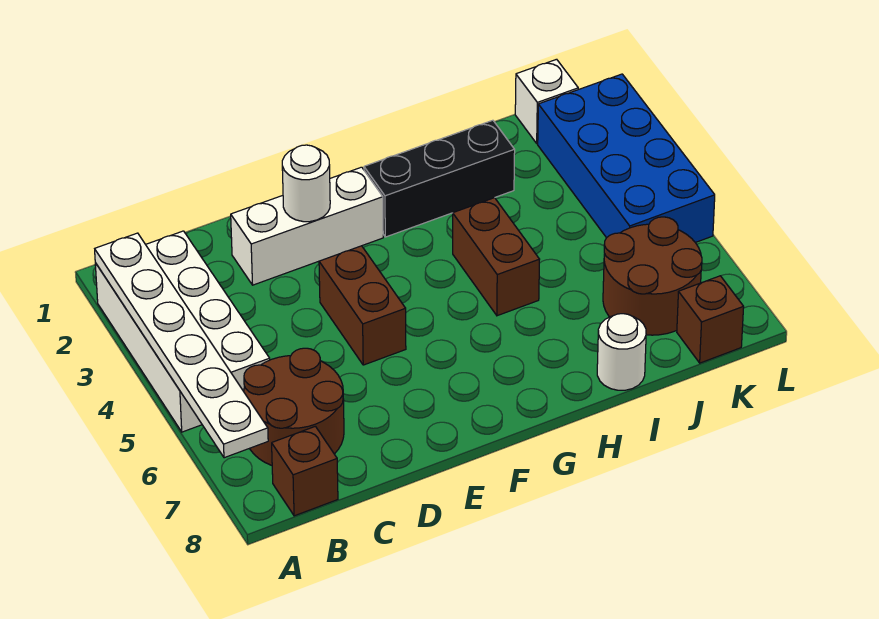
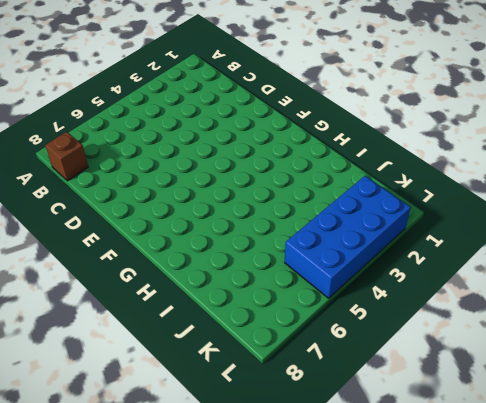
none -> white 2x4 brick [95,231,270,432]
none -> brown 2x2 round brick [244,348,344,465]
none -> white 1x3 brick [231,167,383,285]

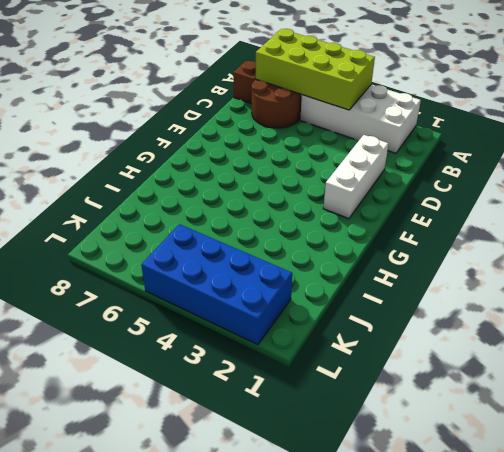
lime 2x4 brick [256,29,375,110] -> white 1x6 plate [95,233,268,458]
none -> brown 1x2 brick [319,246,406,365]
none -> black 1x3 brick [364,120,515,237]
none -> brown 1x2 brick [453,198,540,316]

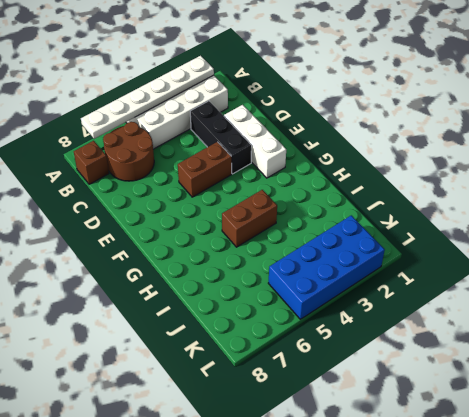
black 1x3 brick [190,101,252,174] -> black 1x3 brick moved to [364,120,515,237]
none -> white 1x1 round brick [597,314,646,390]
none -> brown 2x2 round brick [603,217,702,335]
none -> white 1x1 brick [515,59,578,143]

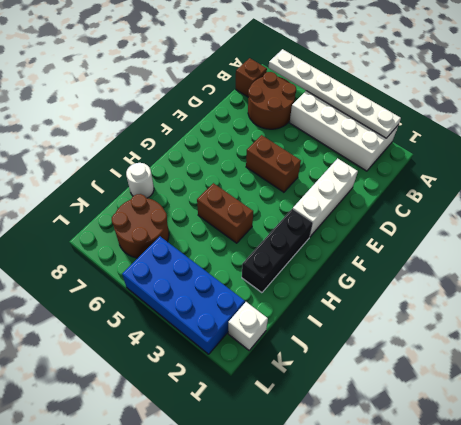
none -> brown 1x1 brick [677,276,744,363]
none -> white 1x1 round brick [282,145,330,222]

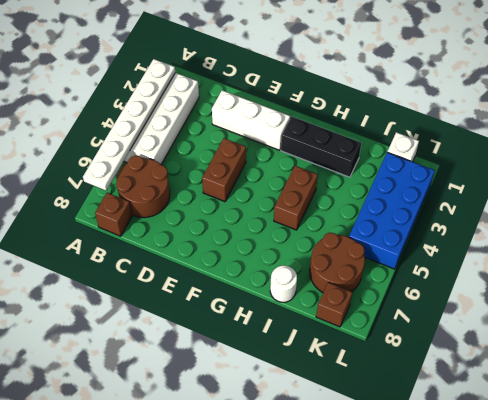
none -> white 1x1 round brick [282,145,330,222]

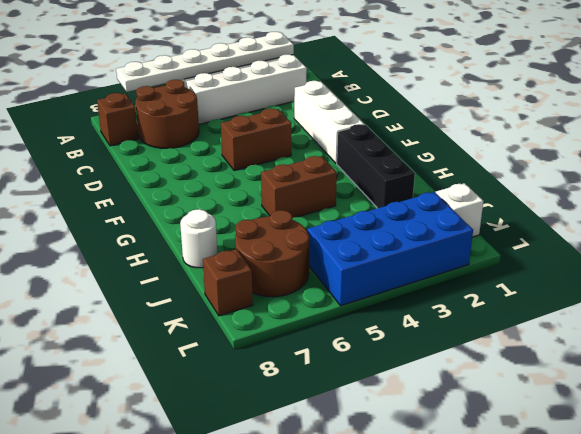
none -> white 1x1 round brick [282,145,330,222]

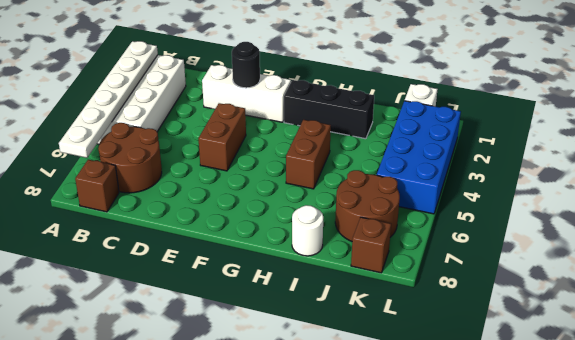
black 1x1 round brick [232,42,260,88] -> white 1x1 round brick [282,145,330,222]

